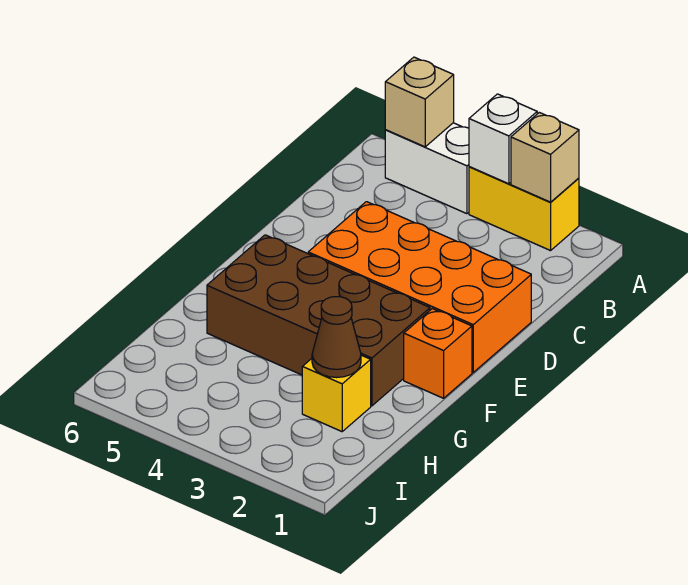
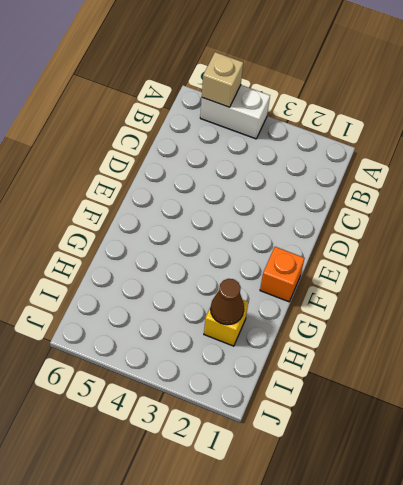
none -> yellow 1x2 brick [469,167,579,251]
none -> orange 2x4 brick [308,202,531,372]

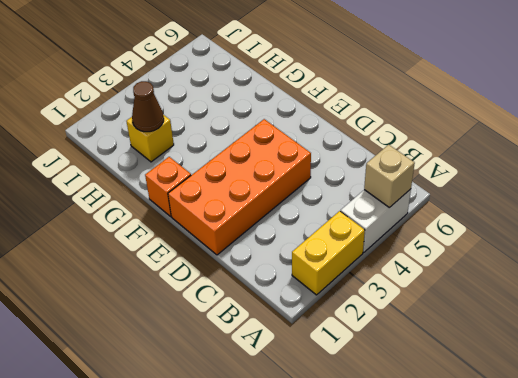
none -> brown 2x4 brick [207,235,430,406]
none -> tan 1x1 brick [511,112,579,202]

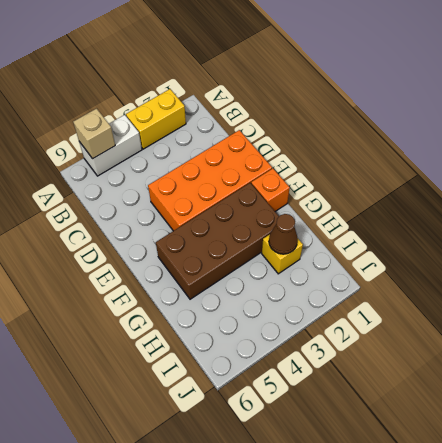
none -> tan 1x1 brick [511,112,579,202]
none -> white 1x1 brick [469,94,537,184]

